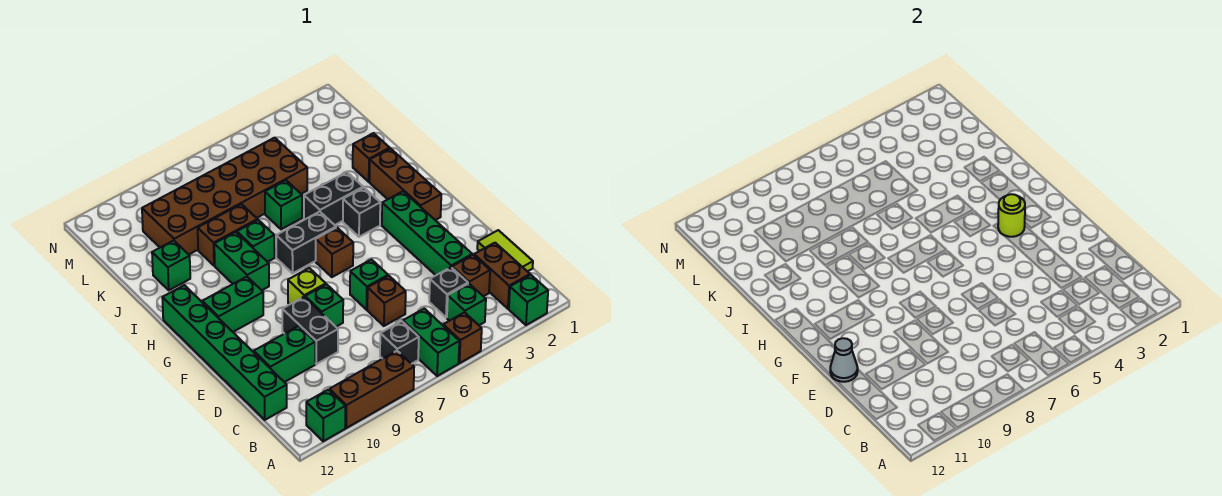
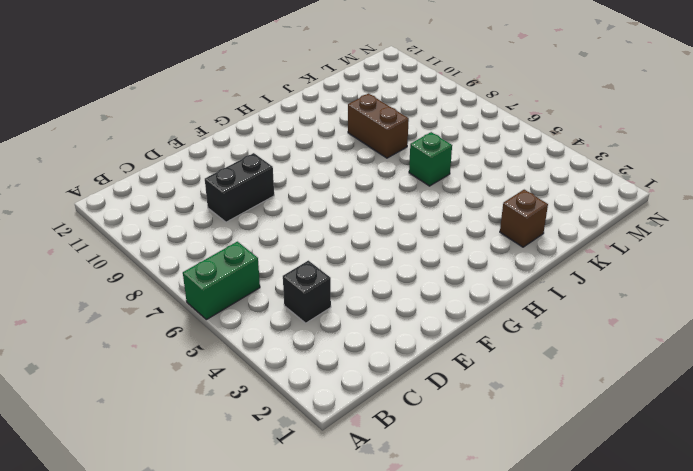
none -> green 1x1 brick [509,275,548,325]
none -> brown 1x1 brick [443,312,482,363]
none -> brown 1x3 brick [330,351,414,428]
none -> green 1x1 brick [306,390,345,441]

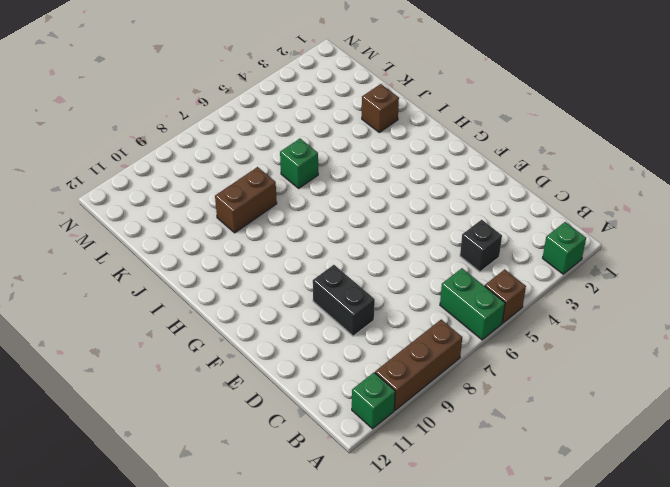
none -> brown 1x2 brick [474,243,530,309]
none -> green 1x1 brick [447,283,486,325]
none -> black 1x1 brick [380,321,419,364]
none -> lime 1x2 tile [477,230,533,272]

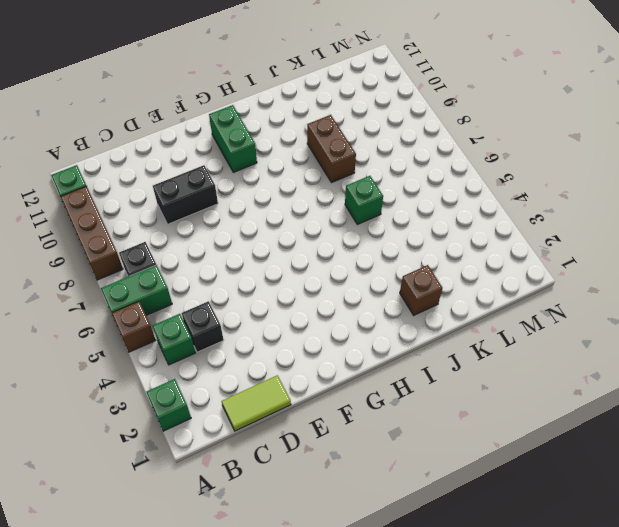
none -> brown 1x2 brick [474,243,530,309]
none -> brown 1x1 brick [452,255,490,296]
none -> green 1x6 brick [162,285,287,420]
none -> green 1x4 brick [382,191,472,275]

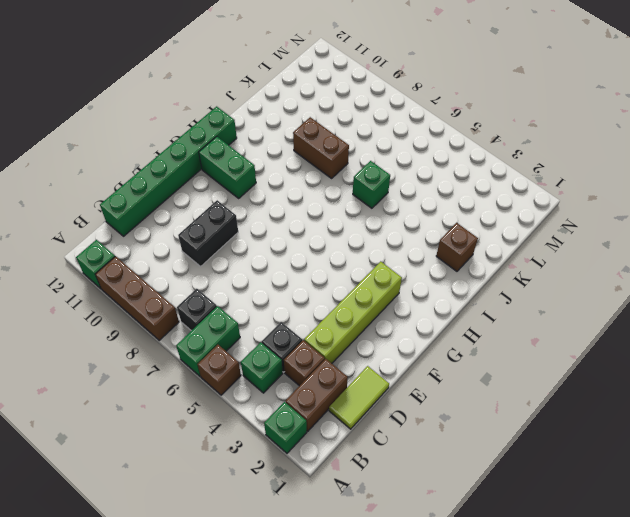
lime 1x4 brick [304,262,402,363] -> green 1x4 brick [382,191,472,275]
none -> brown 1x1 brick [367,276,406,326]
none -> green 1x2 brick [254,326,315,382]
none -> green 1x1 brick [350,260,388,310]
none -> green 1x1 brick [305,284,343,327]

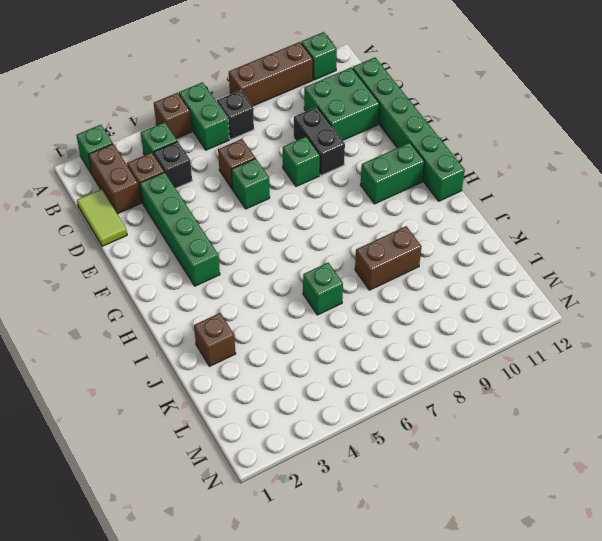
green 2x2 brick [304,67,379,140] -> green 1x2 brick [254,326,315,382]
none -> lime 1x1 brick [288,268,326,304]
none -> brown 1x3 brick [370,148,441,220]
none -> brown 1x1 brick [316,228,353,277]
none -> black 1x1 brick [343,188,380,237]

